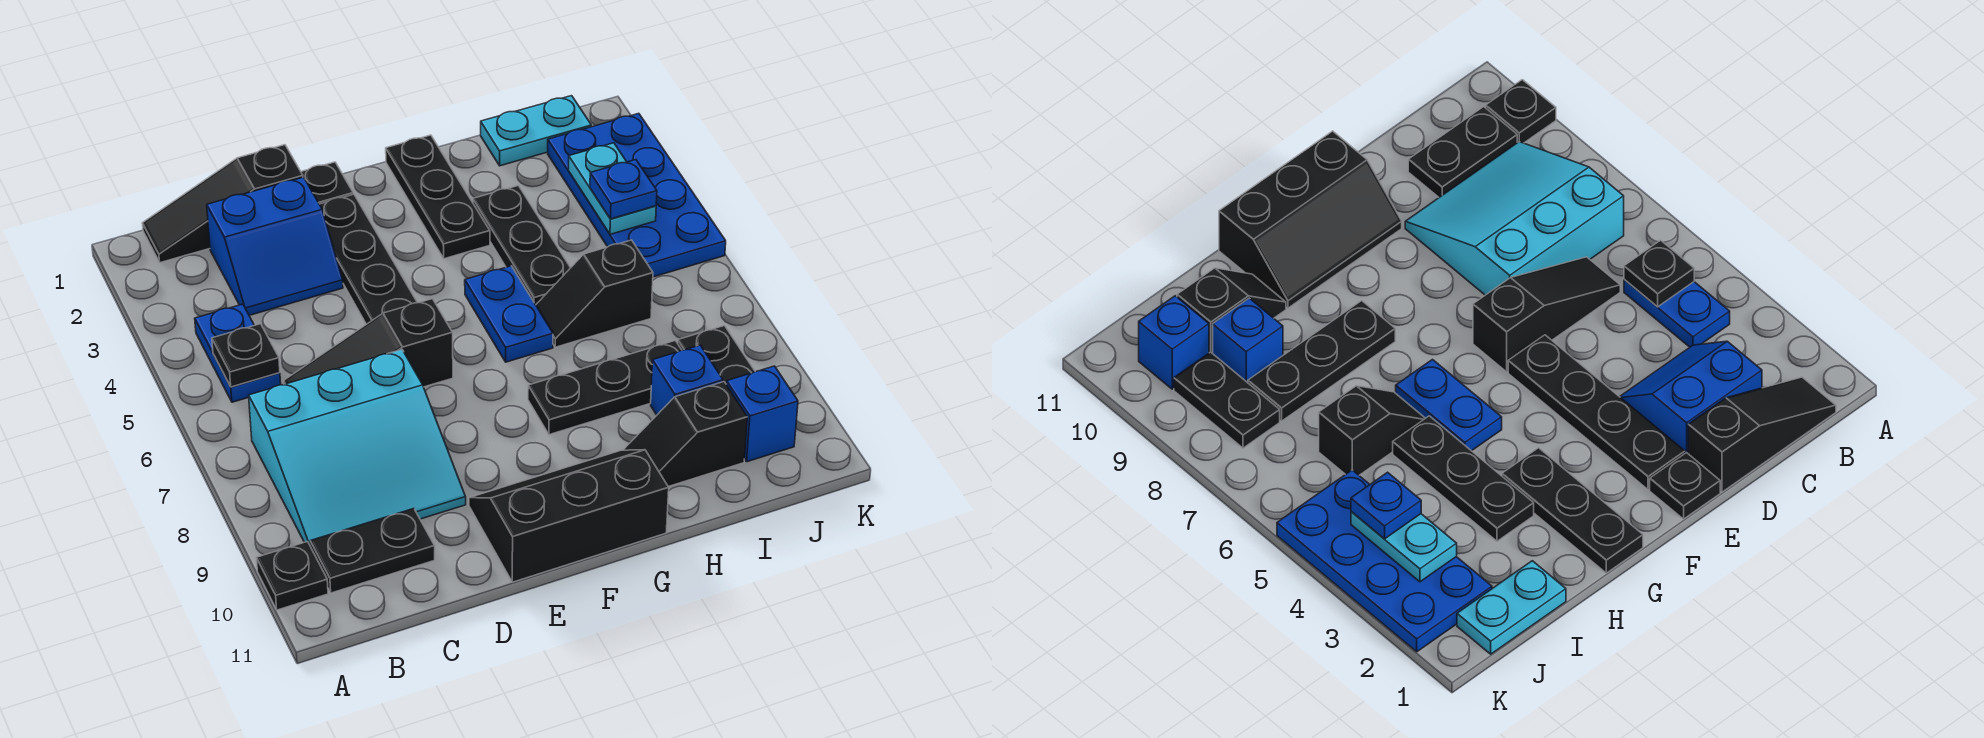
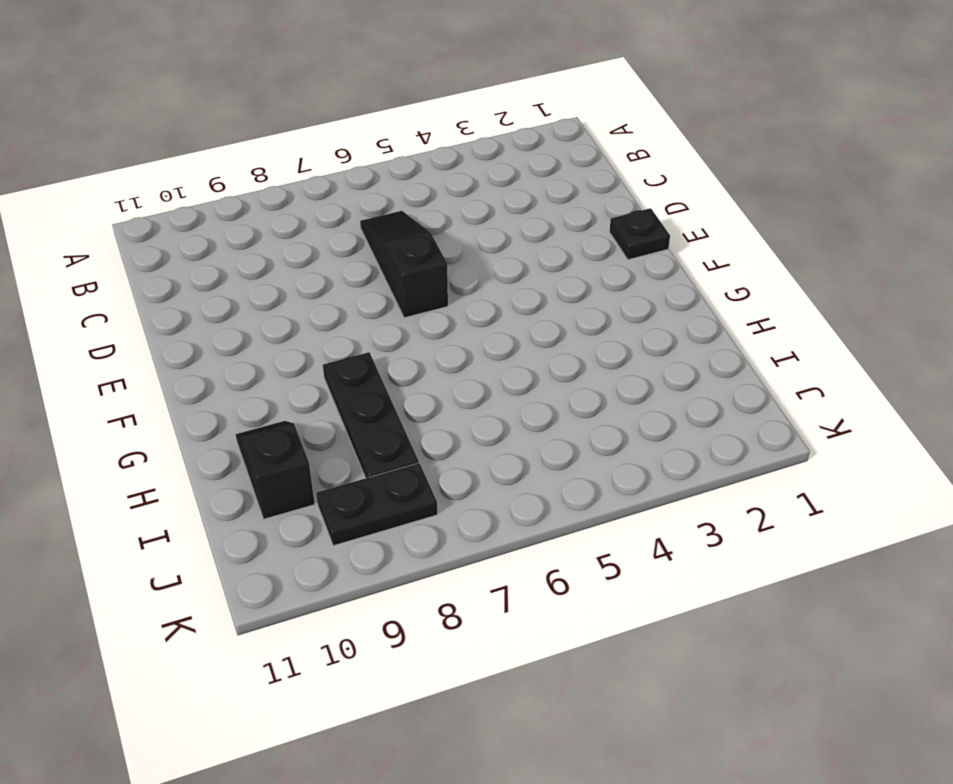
none -> black 1x1 plate [257,542,328,610]
none -> black 1x3 slope [143,145,303,263]
none -> blue 1x2 plate [195,304,281,402]

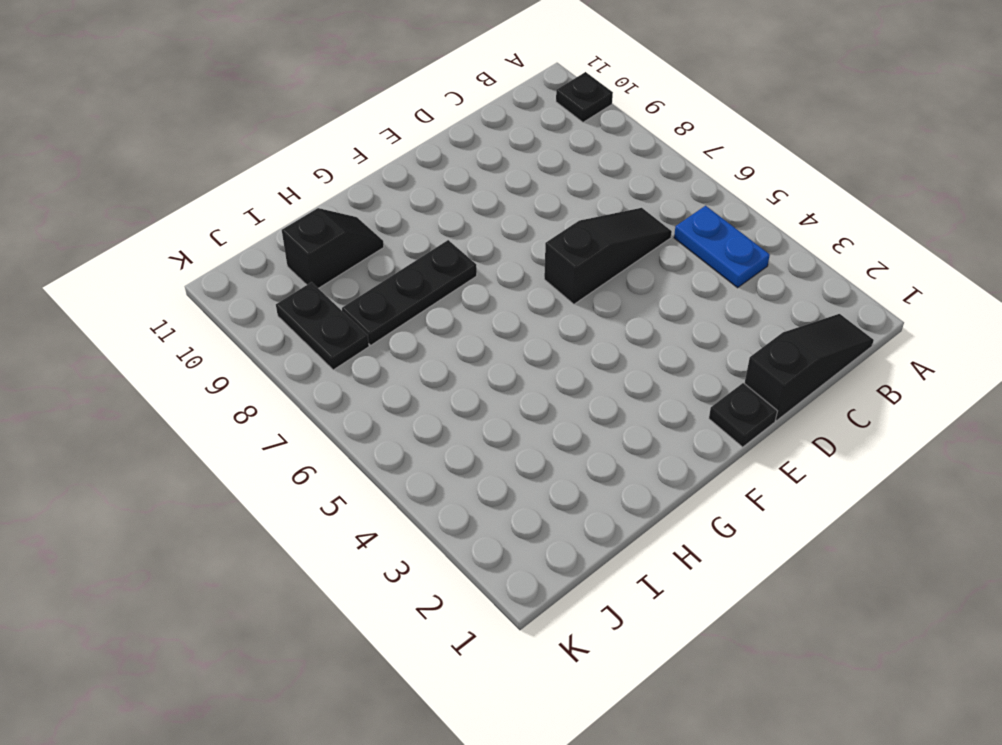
none -> cyan 3x3 slope [249,350,466,546]
none -> black 1x2 plate [310,509,435,593]
none -> blue 2x2 slope [207,177,343,315]

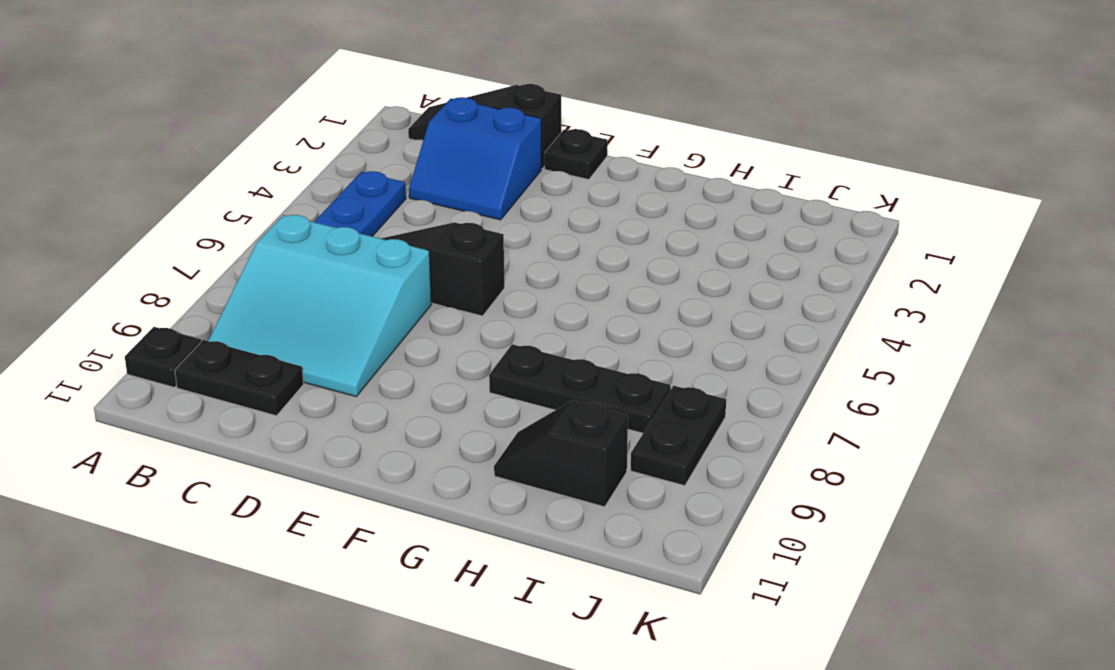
none -> black 1x4 plate [320,194,417,324]
none -> black 2x3 slope [469,450,669,582]
none -> black 1x3 plate [386,135,490,259]

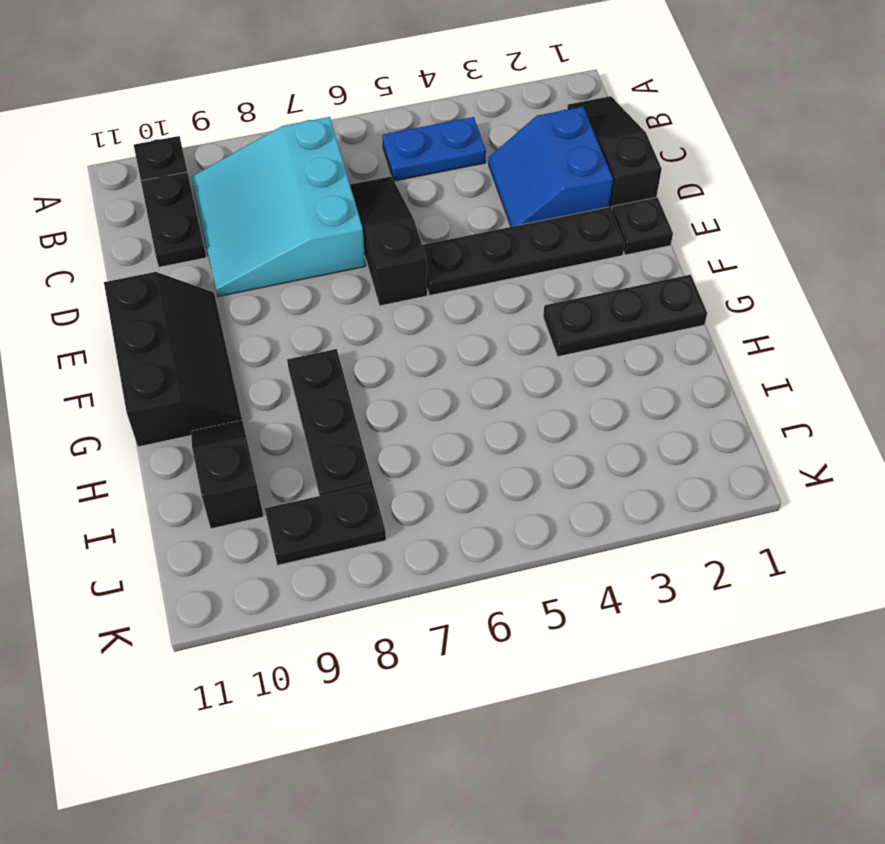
none -> blue 1x2 plate [465,266,553,362]
none -> black 1x3 plate [473,186,570,305]
none -> black 1x2 slope [536,240,653,347]

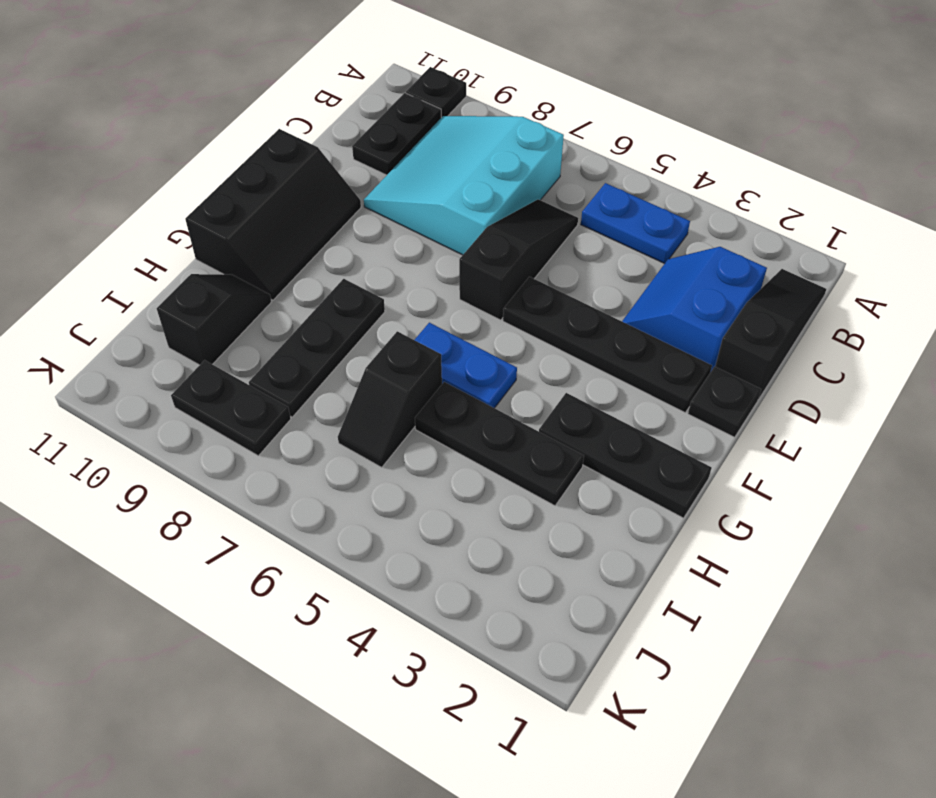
black 1x2 slope [338,331,442,467] -> black 1x2 slope turned to [536,240,653,347]
none -> cyan 1x2 plate [481,96,591,166]
none -> blue 1x1 brick [651,345,723,415]
none -> blue 2x4 plate [548,113,726,277]

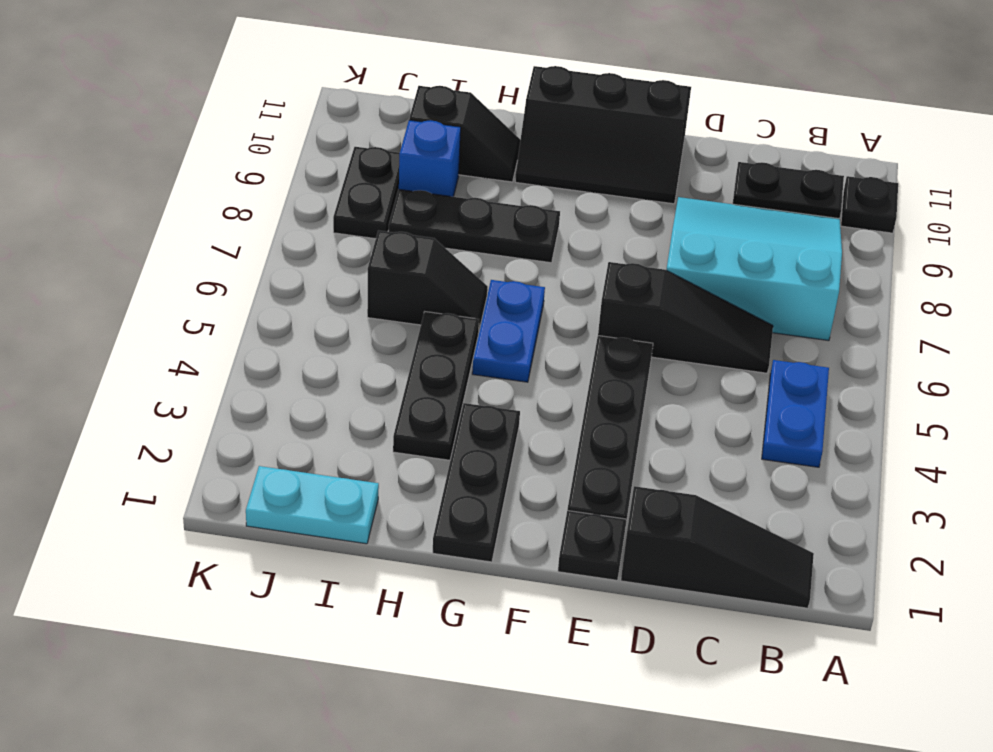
none -> blue 2x2 slope [207,177,343,315]
none -> blue 2x4 plate [548,113,726,277]
none -> blue 1x1 brick [726,366,798,462]

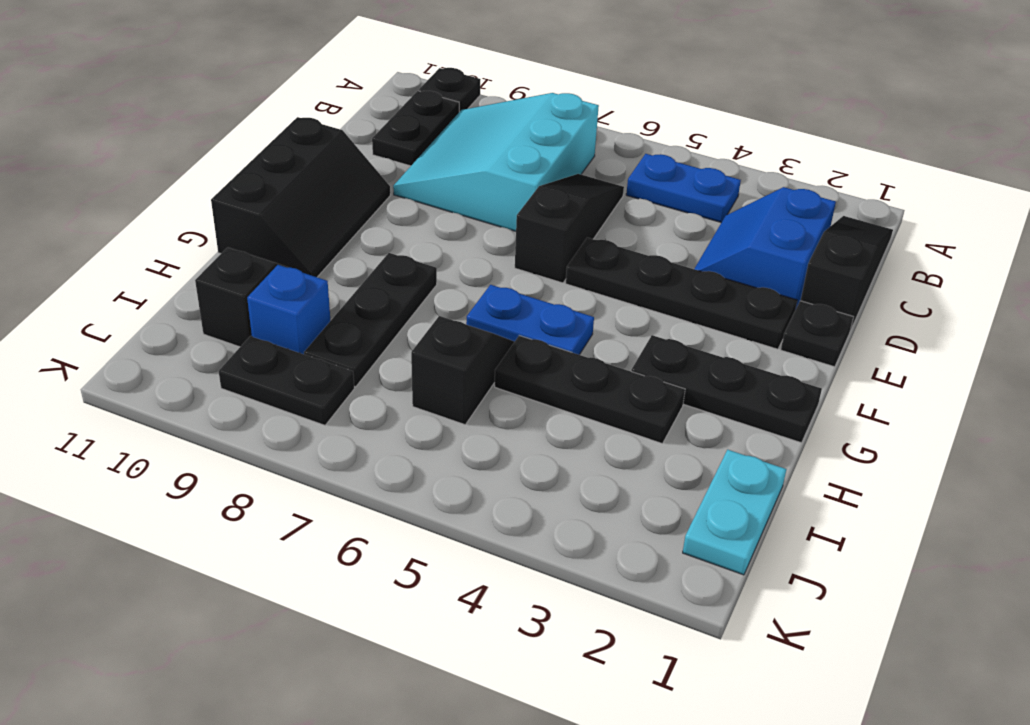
none -> blue 2x4 plate [548,113,726,277]
none -> blue 1x1 brick [726,366,798,462]
none -> black 1x1 plate [212,324,280,387]

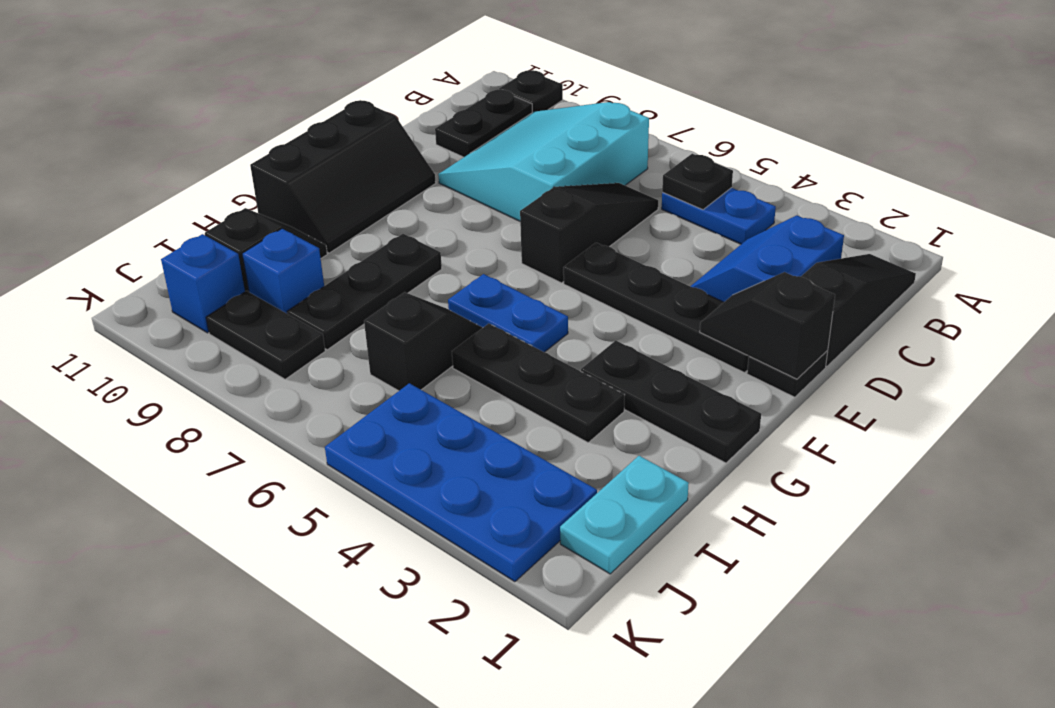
black 1x2 slope [700,272,835,379] -> none
none -> cyan 1x2 plate [568,143,656,234]
none -> blue 1x1 plate [590,160,657,219]

